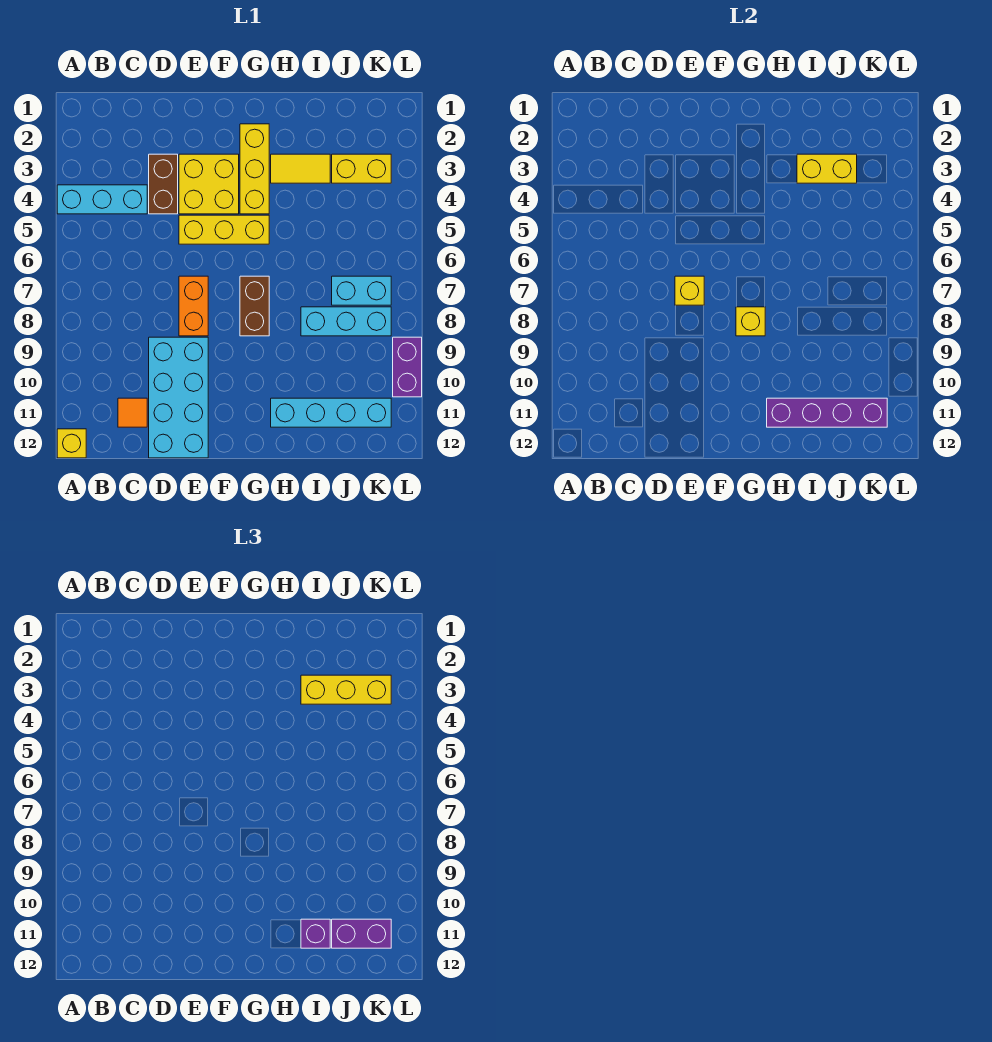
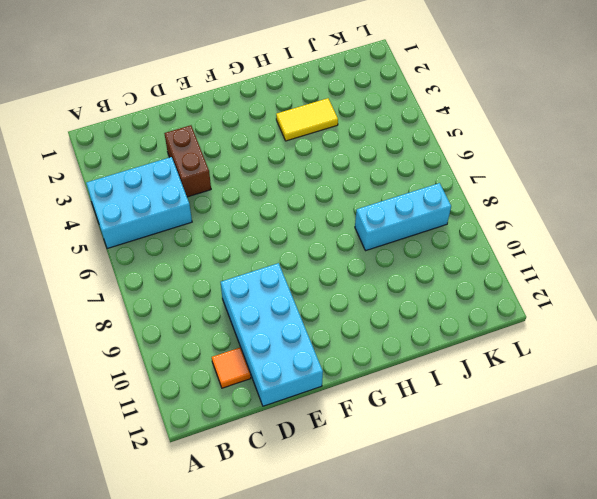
cyan 2x3 brick [86,157,192,249] -> cyan 1x3 brick [57,185,147,214]
none -> yellow 1x1 brick [57,429,86,458]
none -> yellow 2x2 brick [179,154,239,214]
none -> yellow 1x3 brick [179,215,269,244]

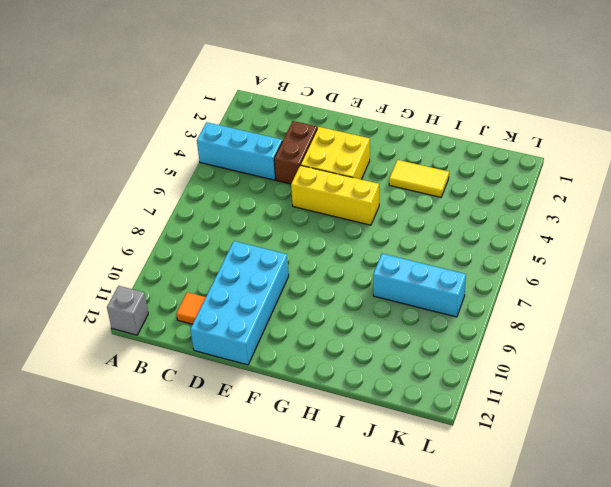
grey 1x1 brick [107,286,148,335] -> yellow 1x1 brick [57,429,86,458]
none -> orange 1x2 brick [179,276,208,336]
none -> yellow 1x3 brick [240,124,269,214]
none -> brown 1x2 brick [240,276,269,336]

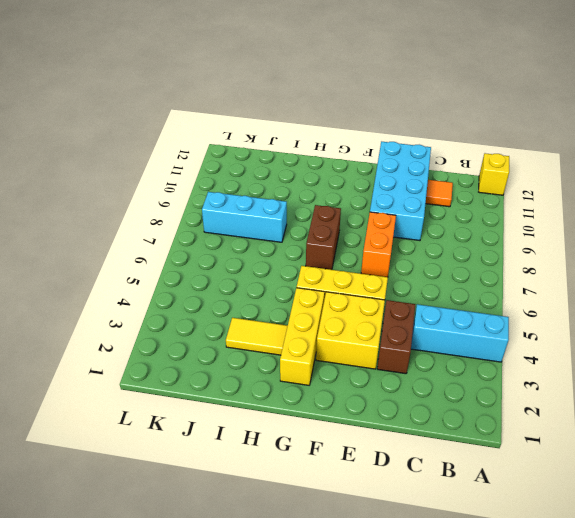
none -> cyan 1x4 brick [271,398,391,427]
none -> yellow 1x2 brick [332,154,391,183]
none -> cyan 1x2 brick [332,276,391,305]

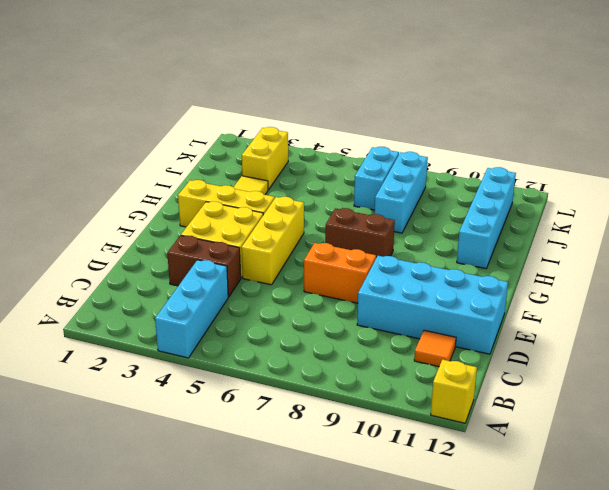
none -> purple 1x2 brick [393,337,422,397]
none -> yellow 1x1 brick [675,276,704,305]
none -> yellow 1x1 brick [736,307,765,336]

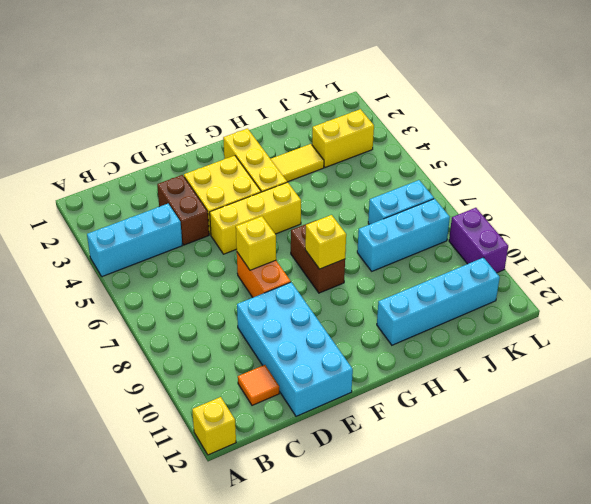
none -> purple 1x4 brick [767,398,887,427]
none -> yellow 1x2 brick [797,154,857,183]
none -> yellow 1x3 brick [301,675,391,704]

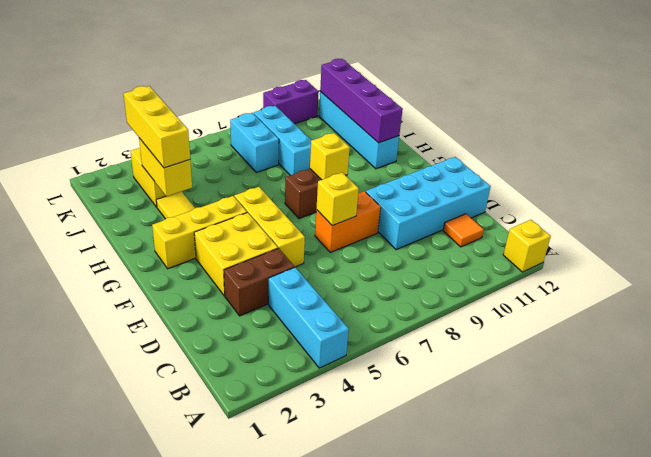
none -> purple 1x1 brick [301,919,330,948]
none -> purple 1x2 brick [332,919,391,948]

